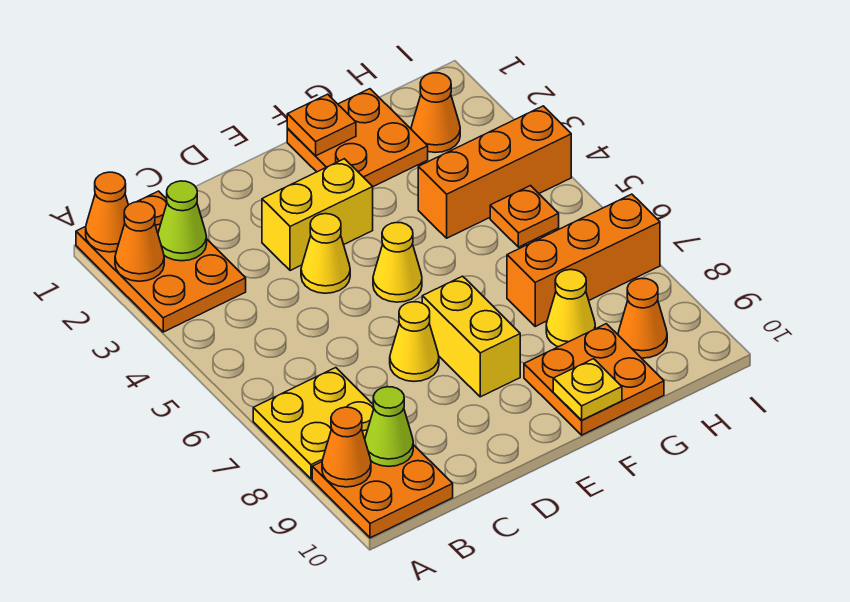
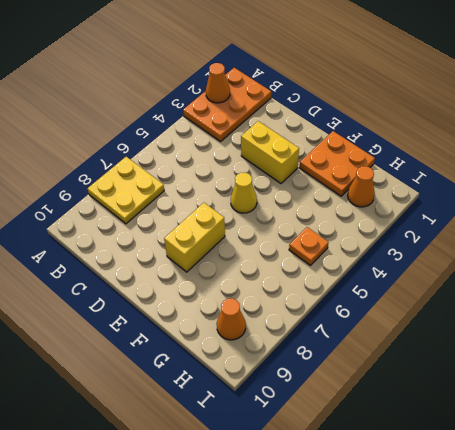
none -> orange 2x2 plate [312,445,453,538]
none -> yellow 1x1 cone [301,214,350,293]
none -> yellow 1x1 cone [390,302,439,381]

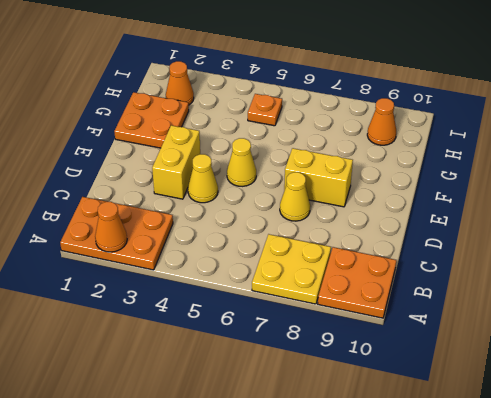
none -> orange 2x2 plate [524,324,664,435]
none -> orange 1x3 brick [418,106,571,238]
none -> orange 1x3 brick [507,194,660,326]

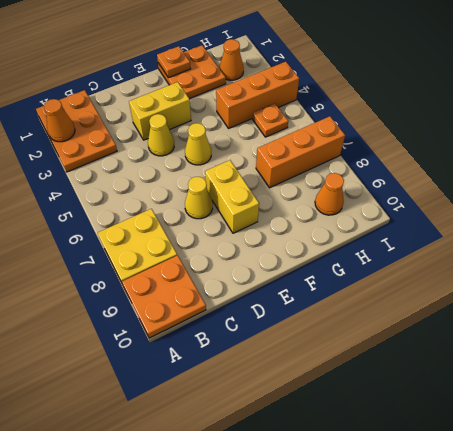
none -> orange 2x2 plate [524,324,664,435]
none -> yellow 1x1 cone [546,270,595,347]
none -> orange 1x1 cone [86,172,128,252]

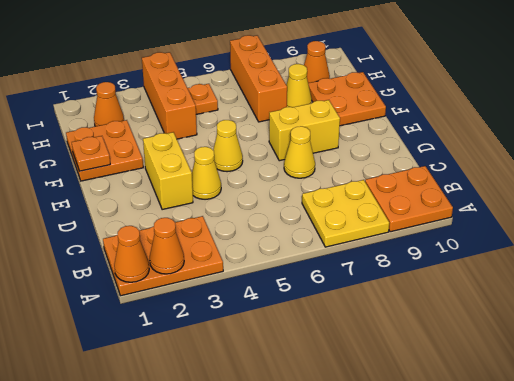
none -> orange 1x1 cone [322,407,371,487]
none -> lime 1x1 cone [158,181,207,261]
none -> lime 1x1 cone [365,387,413,466]

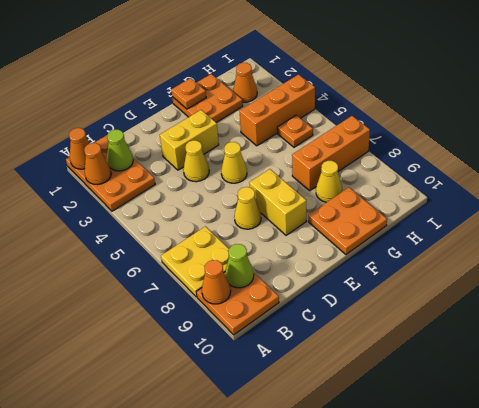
none -> orange 1x1 cone [618,278,667,358]
none -> yellow 1x1 plate [553,359,622,420]

